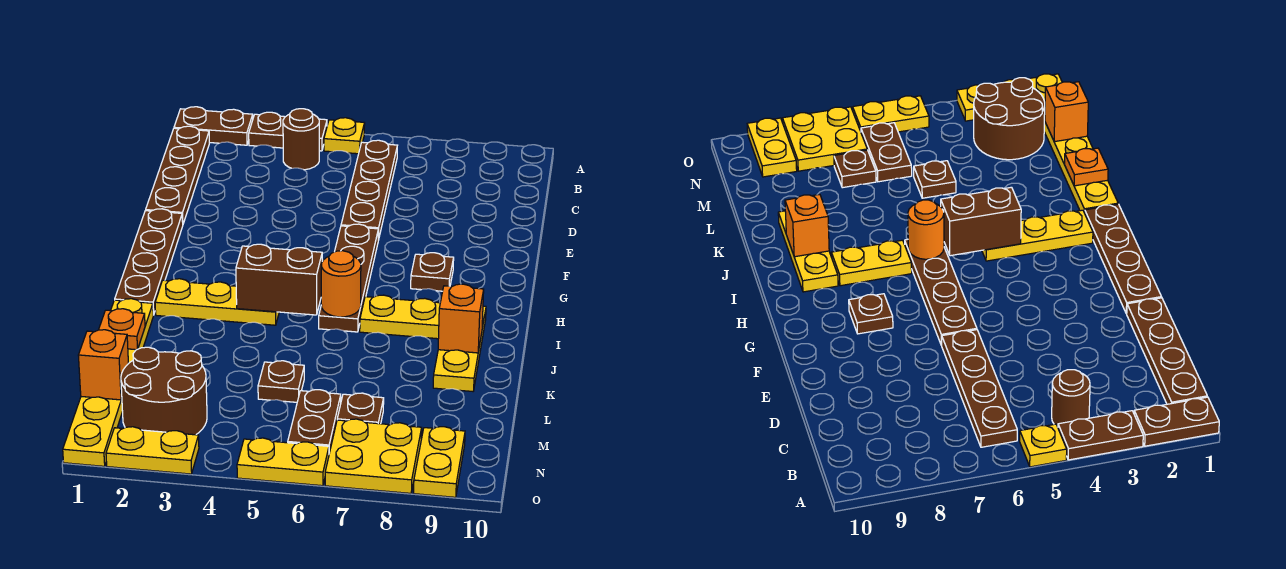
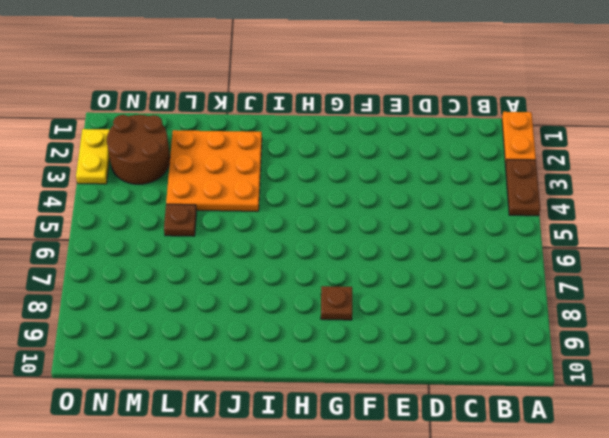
orange 1x2 plate [502,112,536,165] -> brown 1x2 plate [174,107,253,145]
orange 3x3 plate [166,130,262,211] -> none
none -> yellow 1x1 plate [324,118,365,154]
none -> brown 1x4 plate [146,126,209,224]
none -> brown 1x1 round brick [283,109,319,170]

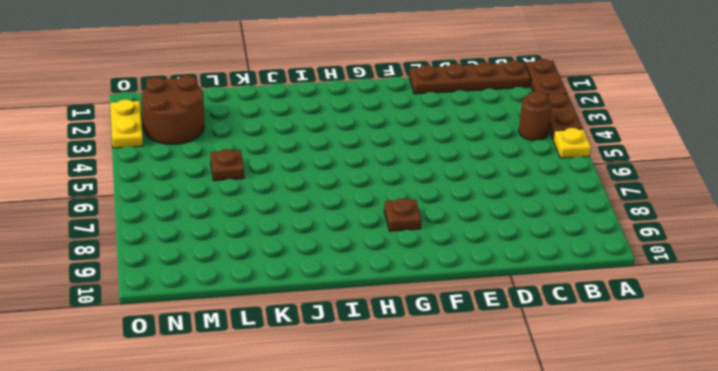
none -> brown 1x4 plate [341,140,397,240]
none -> brown 1x4 plate [115,209,183,315]
none -> brown 1x4 plate [319,224,378,332]

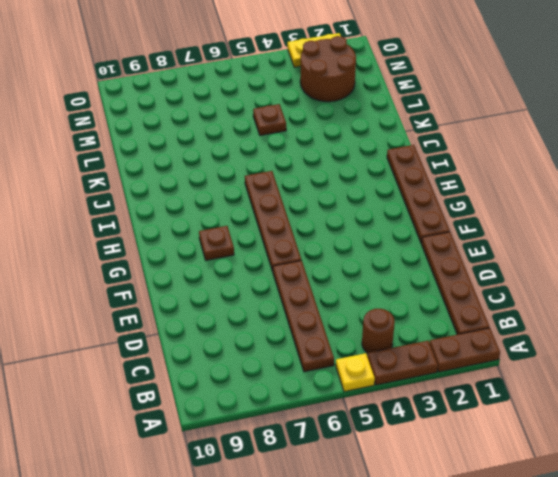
none -> yellow 1x3 plate [155,279,279,325]
none -> yellow 1x2 plate [360,295,440,339]
none -> yellow 1x3 plate [433,306,486,391]

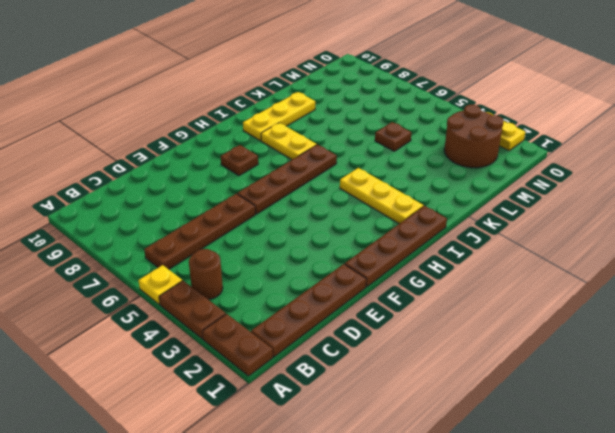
none -> yellow 1x6 plate [63,299,153,466]
none -> brown 1x2 plate [288,390,341,453]
none -> brown 1x1 plate [337,393,384,424]

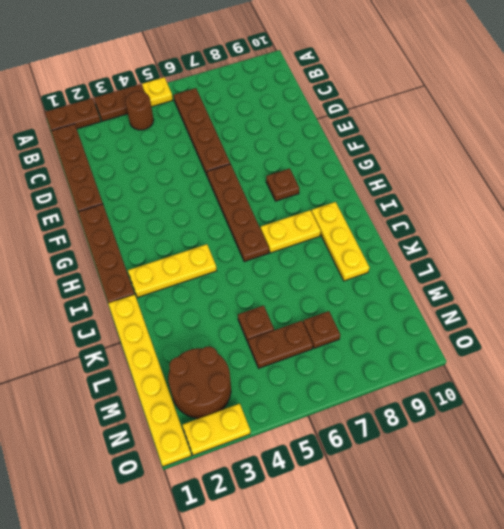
brown 1x2 plate [248,321,313,368] -> brown 1x2 plate turned to [288,390,341,453]
none -> yellow 2x2 plate [325,419,422,493]
none -> yellow 1x2 plate [414,427,465,497]
none -> yellow 1x2 plate [237,438,329,486]

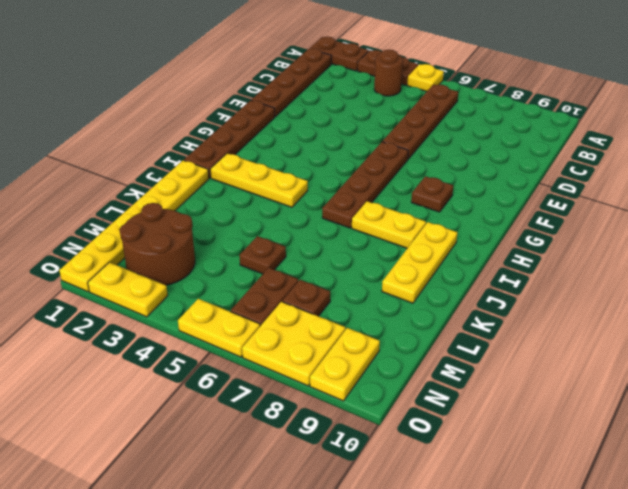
none -> brown 1x2 brick [236,244,322,315]
none -> orange 1x1 round brick [321,251,361,317]
none -> orange 1x1 brick [438,284,484,353]

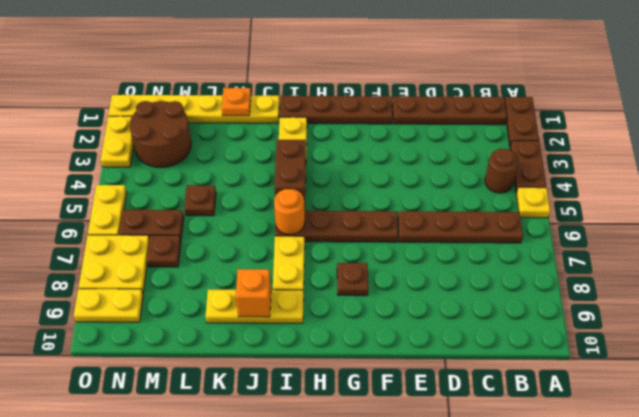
none -> orange 1x1 brick [78,330,128,400]

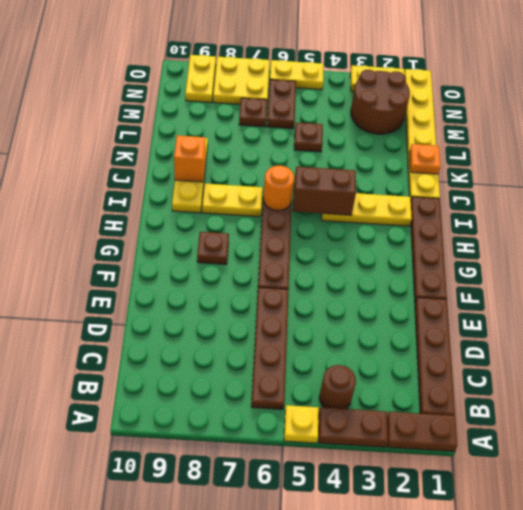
none -> orange 1x1 brick [78,330,128,400]

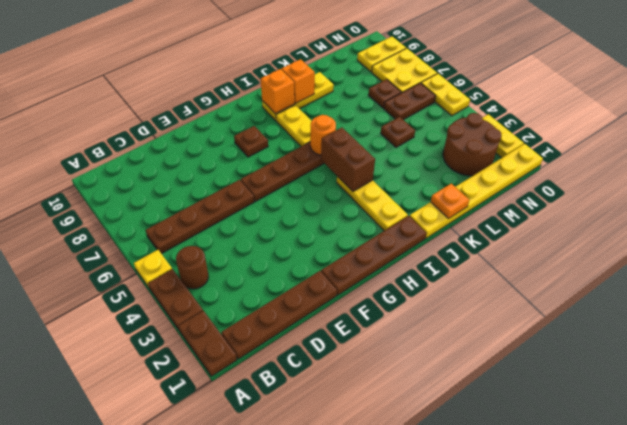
orange 1x1 brick [261,69,295,114] -> orange 1x1 brick moved to [78,330,128,400]

